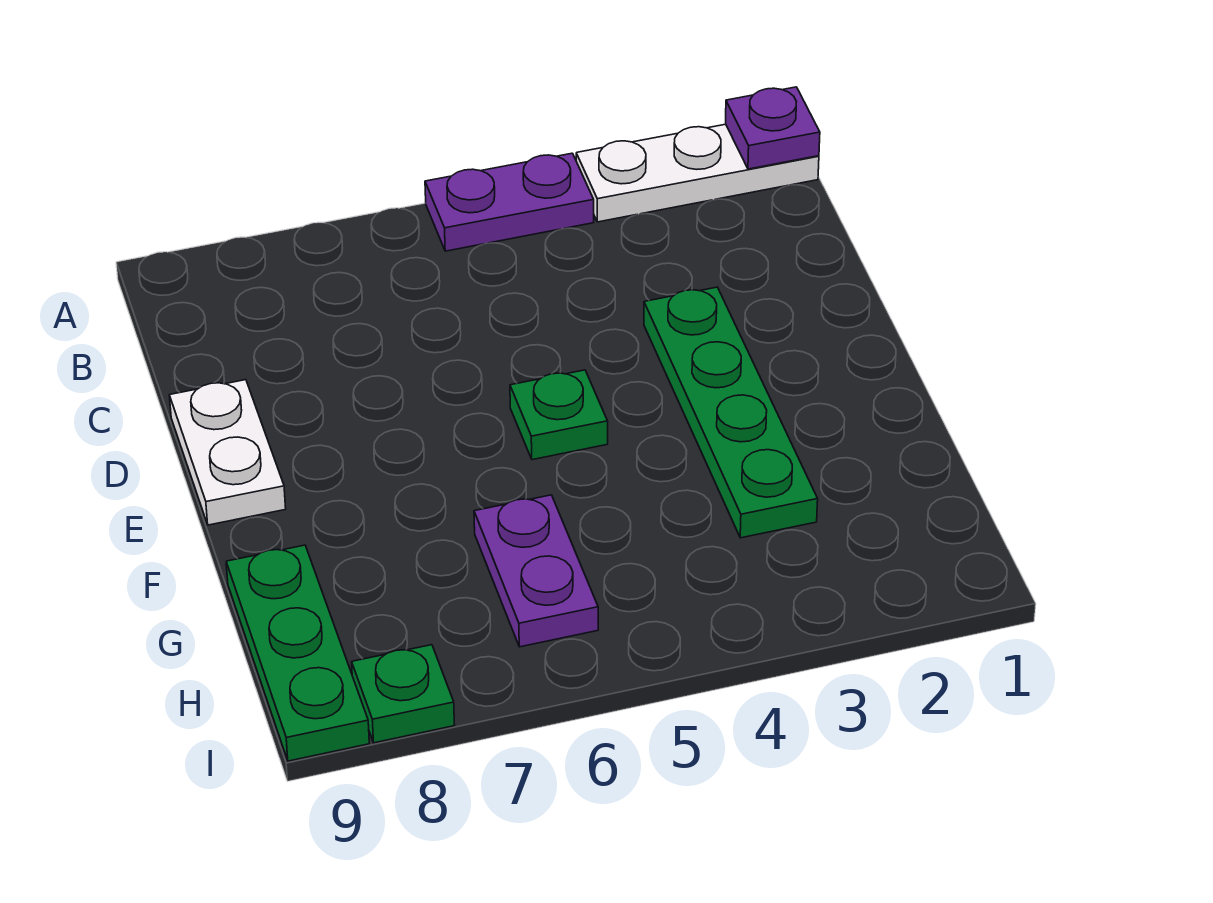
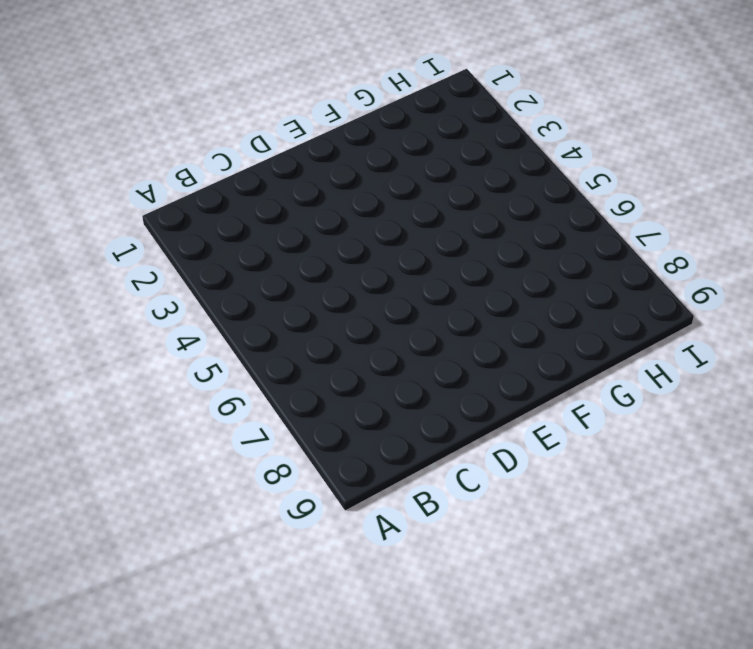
none -> white 1x3 plate [576,124,819,222]
none -> purple 1x2 plate [425,153,594,251]

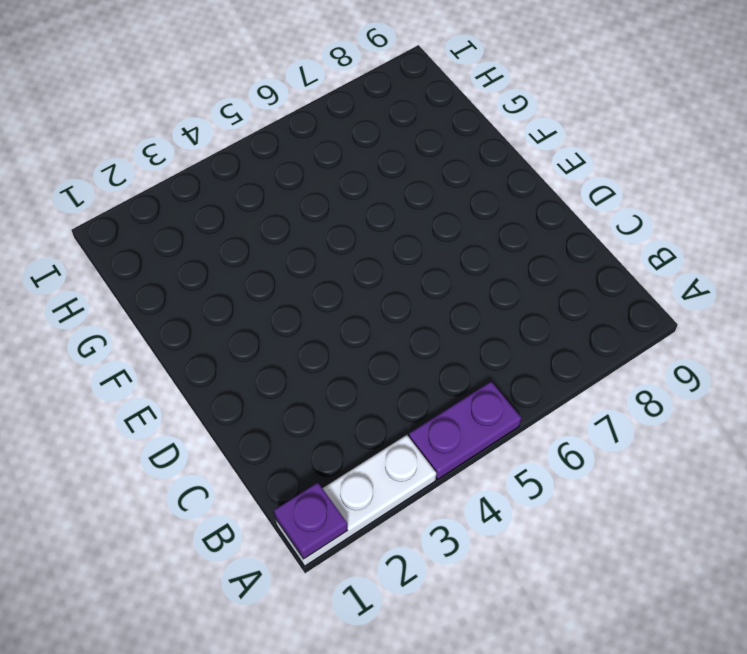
none -> green 1x4 plate [644,287,818,538]
none -> white 1x2 plate [169,380,286,525]

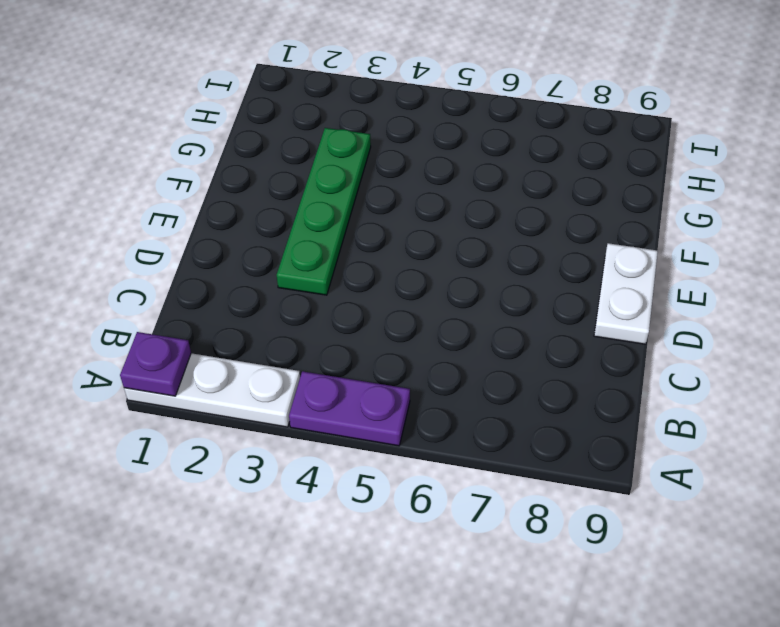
none -> green 1x1 plate [510,370,608,460]
none -> purple 1x2 plate [474,495,598,647]

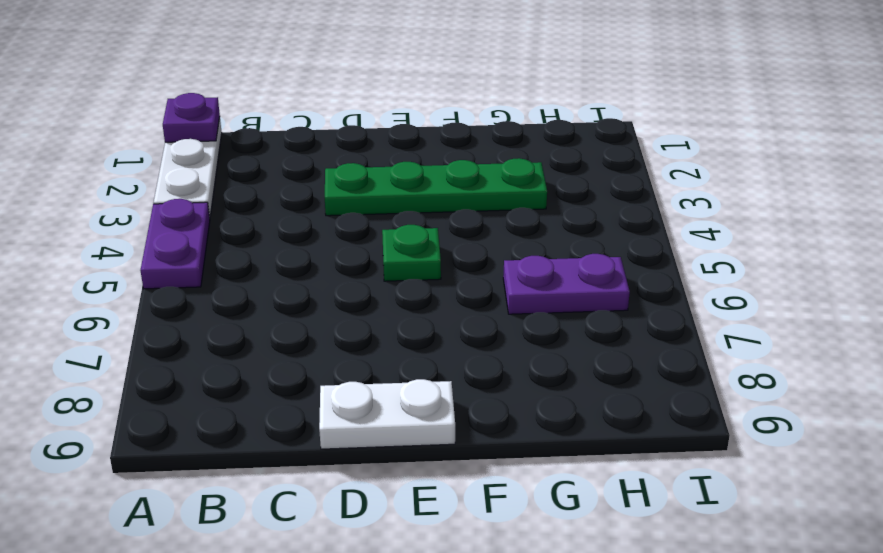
none -> green 1x3 plate [226,545,369,761]
none -> green 1x1 plate [352,645,454,743]

